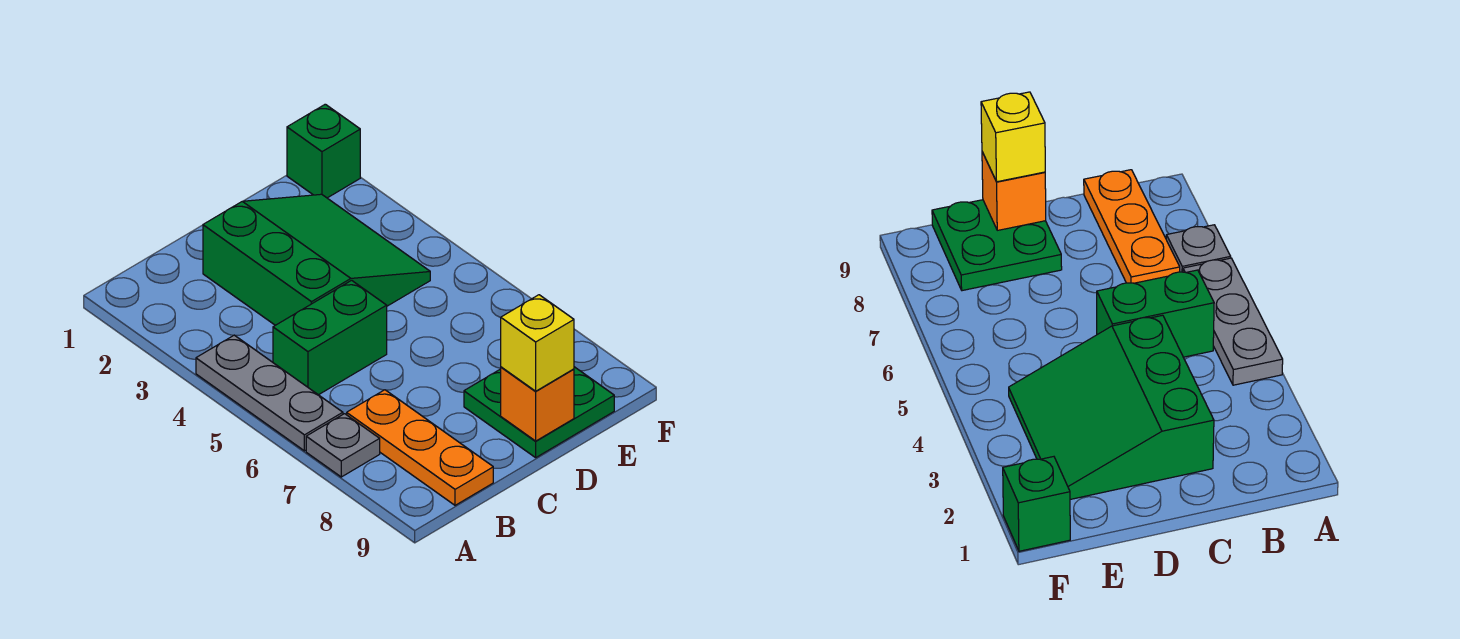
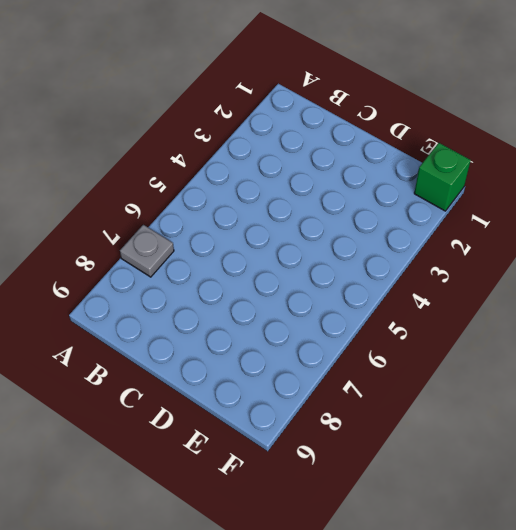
none -> grey 1x3 plate [196,335,343,451]
none -> green 1x2 brick [273,280,387,395]

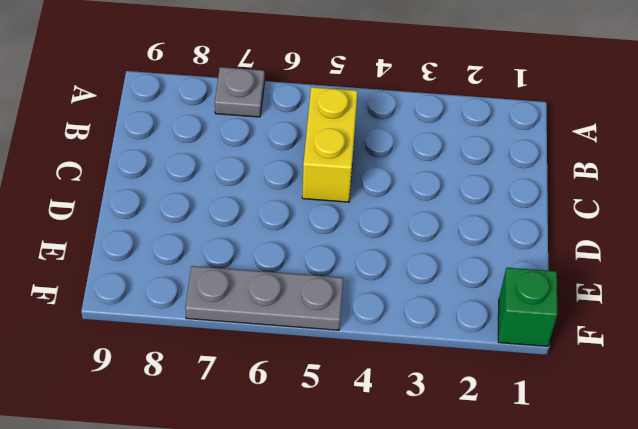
yellow 1x2 brick [302,87,358,202] -> green 1x2 brick [273,280,387,395]
grey 1x3 plate [185,266,343,330] -> grey 1x3 plate moved to [196,335,343,451]
none -> orange 1x3 plate [347,390,493,505]
none -> green 3x3 slope [203,194,430,325]

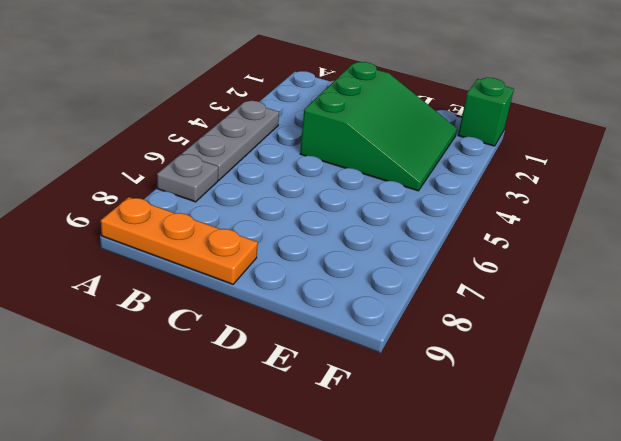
orange 1x3 plate [101,197,258,284] -> orange 1x3 plate turned to [347,390,493,505]
none -> green 1x2 brick [273,280,387,395]
none -> green 2x2 plate [464,367,614,458]

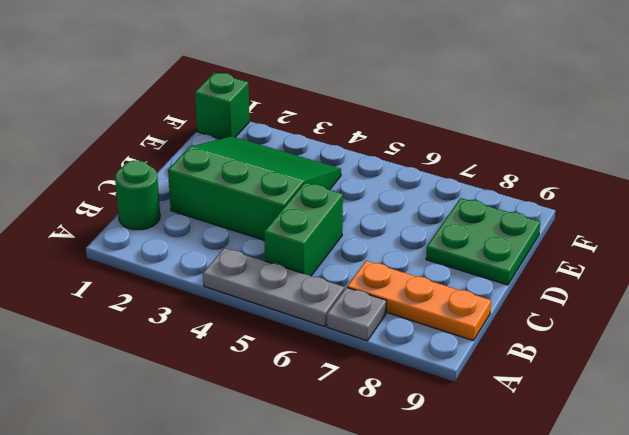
green 1x1 round brick [115,160,160,230] -> none
none -> orange 1x1 brick [501,367,574,441]
none -> yellow 1x1 brick [501,295,574,391]

